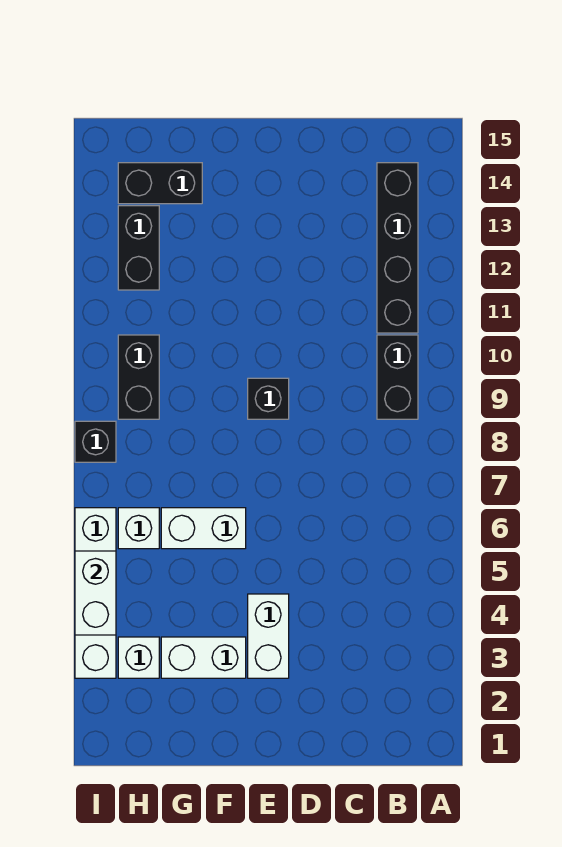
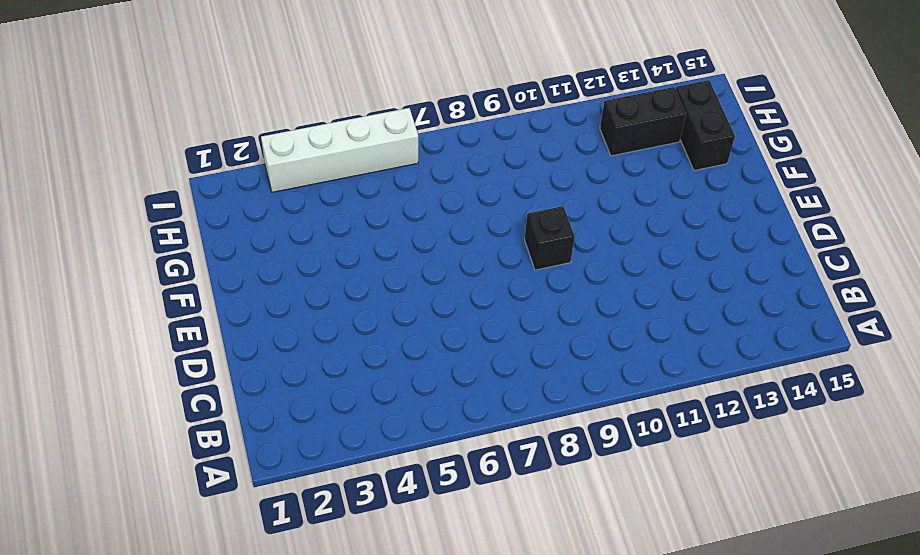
none -> black 1x2 brick [377,335,418,419]
none -> black 1x4 brick [377,163,418,333]
none -> white 1x2 brick [248,594,289,678]

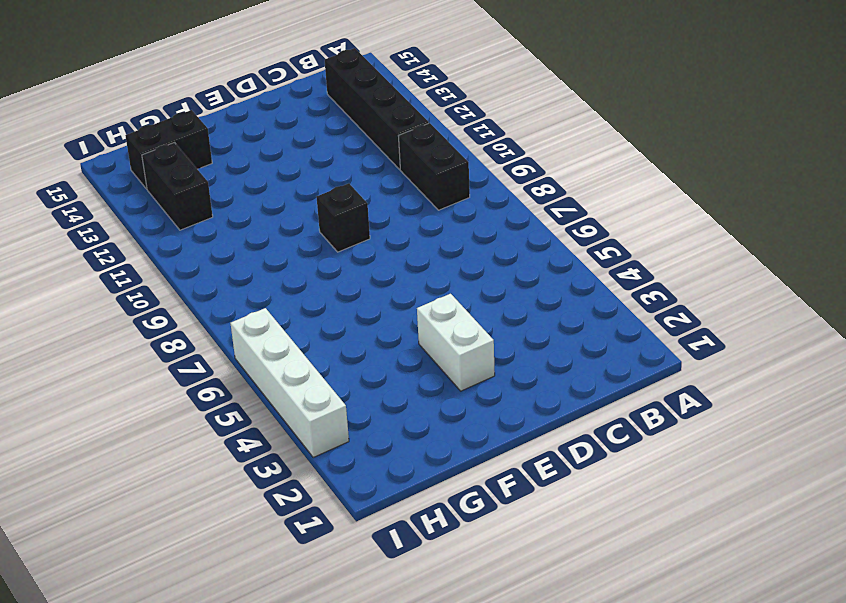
none -> white 1x2 brick [161,637,246,678]
none -> white 1x2 brick [161,508,246,549]
none -> white 1x1 brick [118,637,159,678]

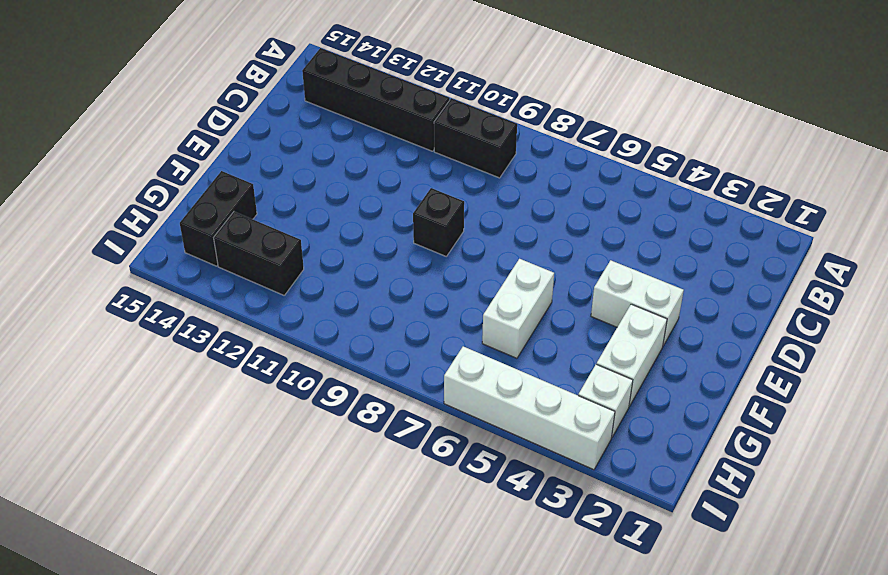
none -> white 1x1 brick [118,508,159,549]
none -> black 1x2 brick [118,335,159,419]
none -> black 1x1 brick [75,421,116,462]

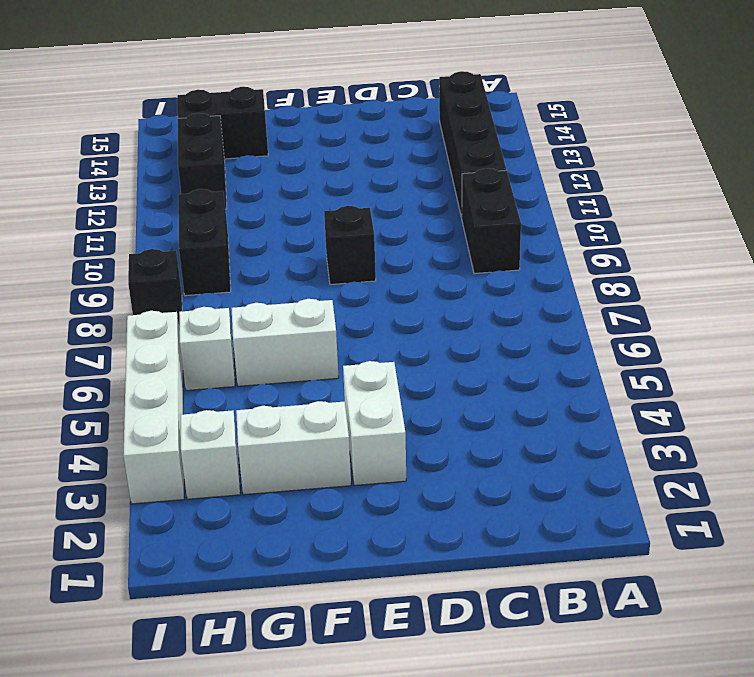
none -> white 1x2 brick [75,551,116,635]

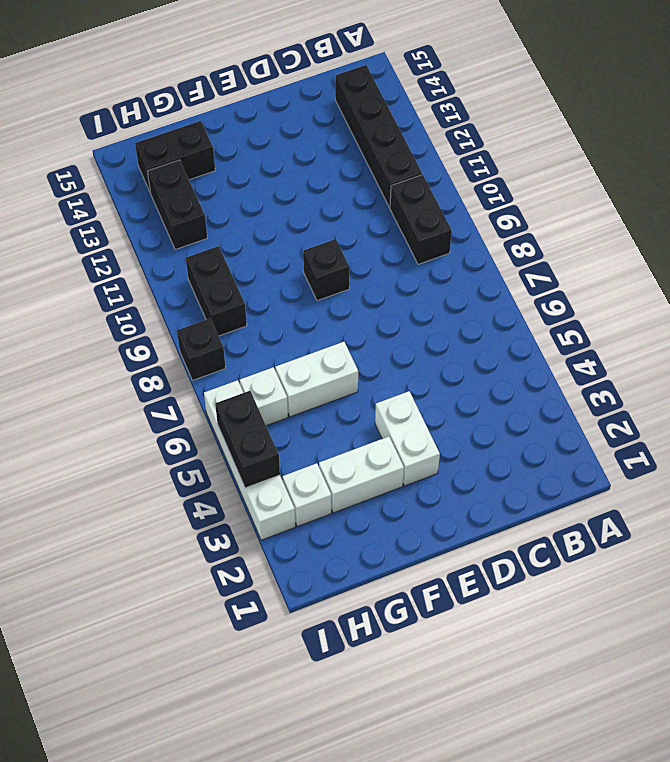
black 1x2 brick [215,391,280,488] -> white 1x2 brick [75,551,116,635]

